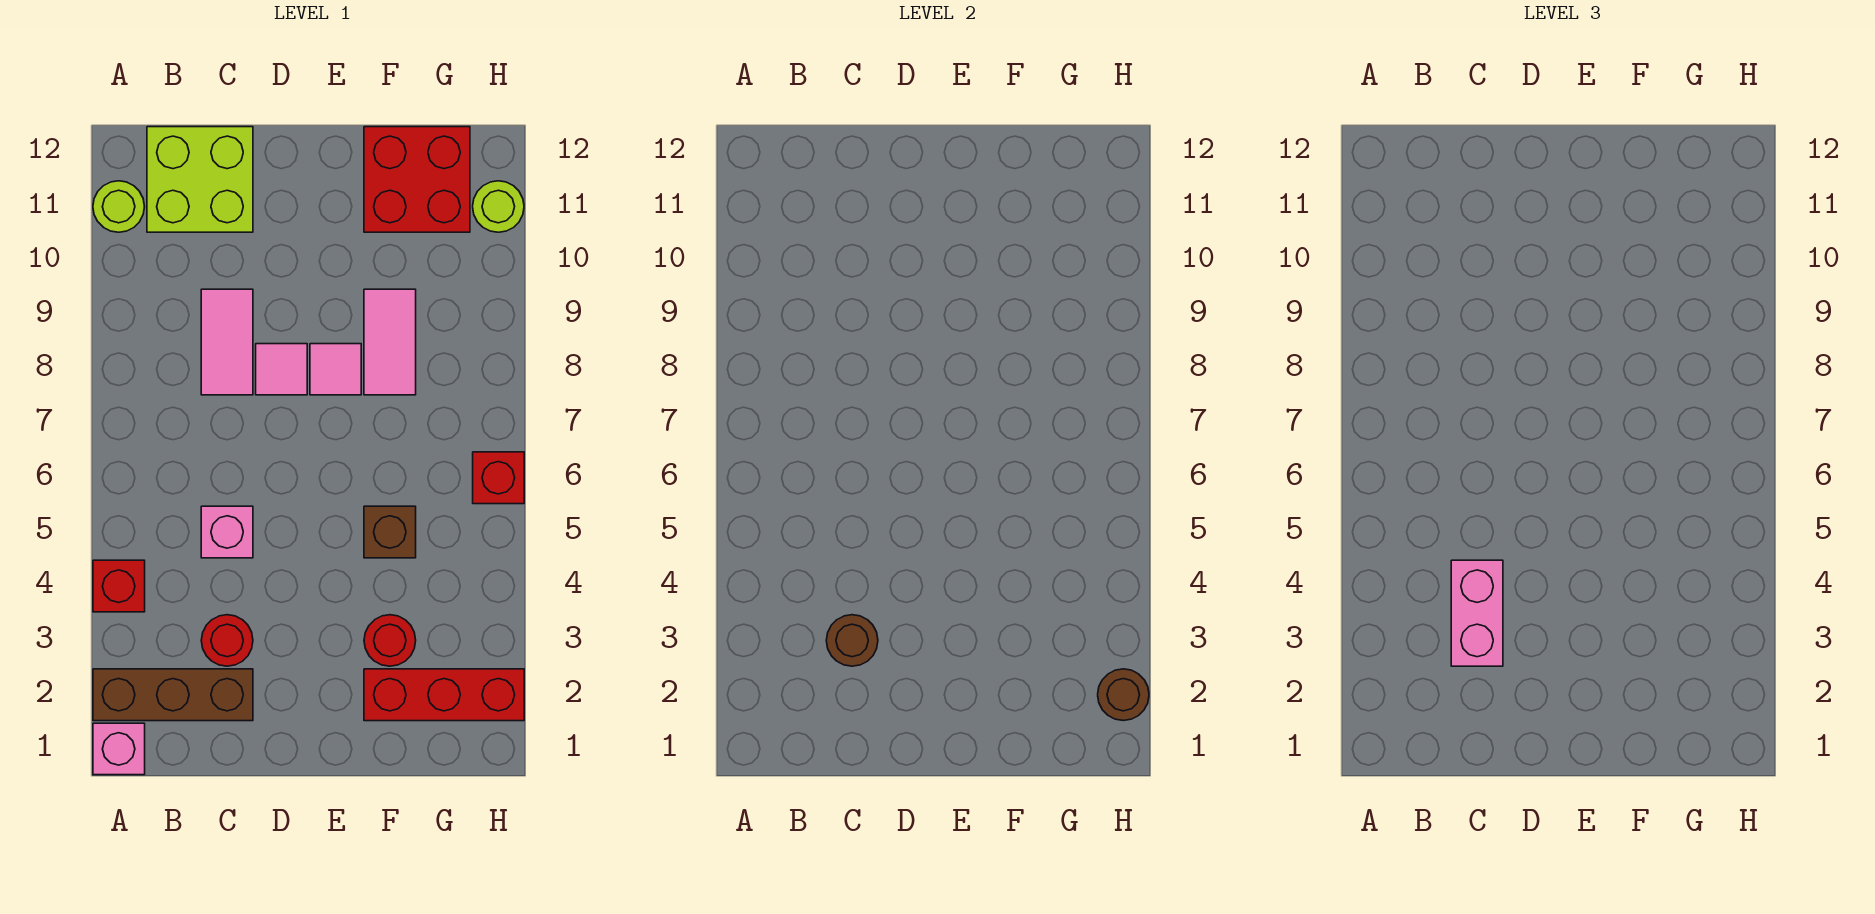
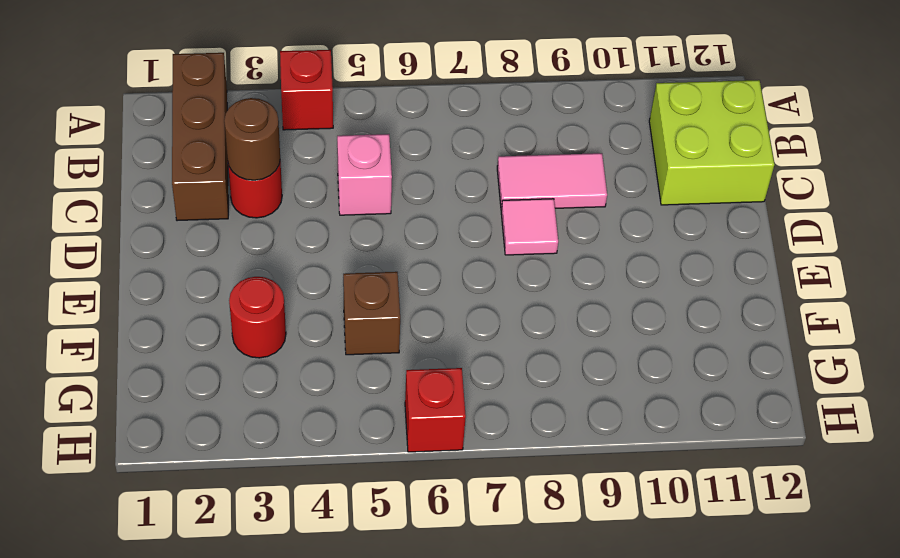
none -> pink 1x1 brick [93,723,145,775]
none -> lime 1x1 round brick [93,181,145,232]
none -> pink 1x1 tile [310,344,361,395]

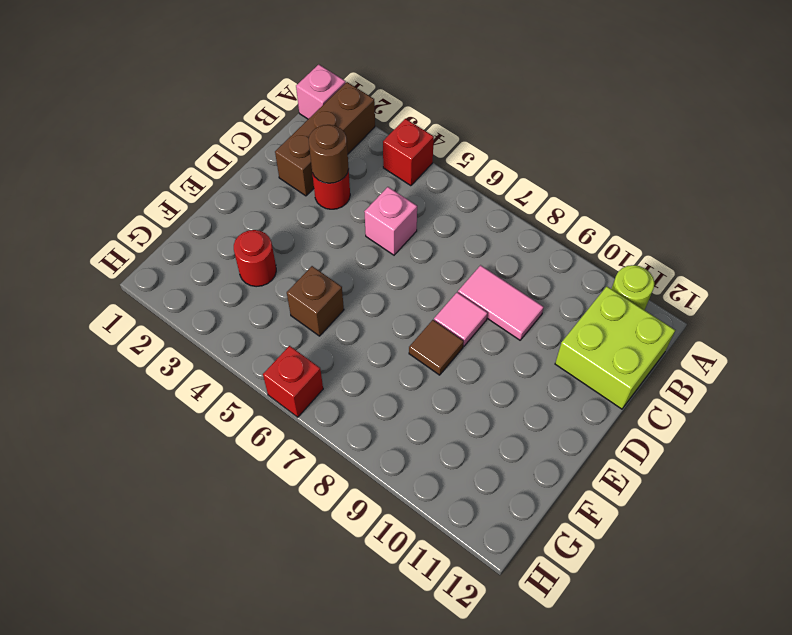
brown 1x1 tile [409,320,464,375] -> pink 1x1 tile [310,344,361,395]
none -> red 1x3 brick [364,669,524,721]
none -> pink 1x2 tile [364,289,416,395]
none -> red 2x2 brick [364,127,470,232]

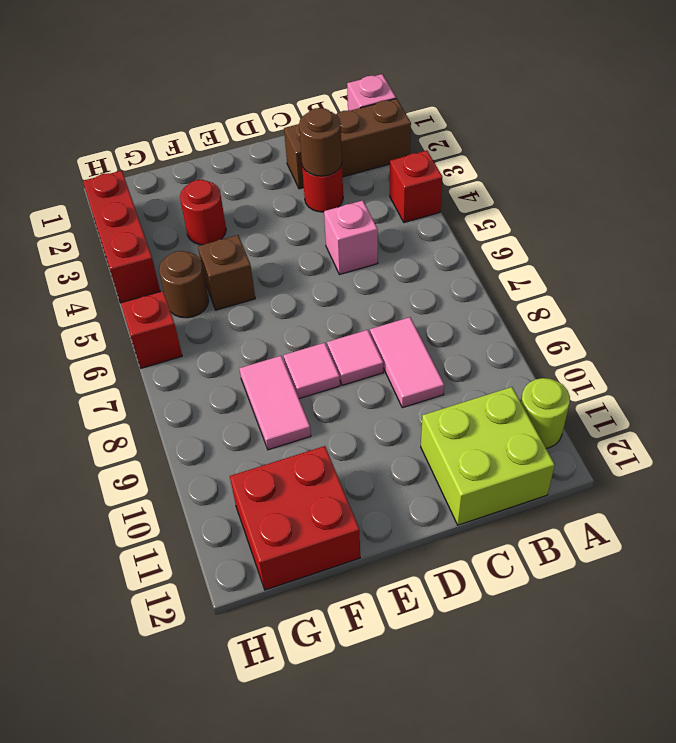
brown 1x1 round brick [159,251,209,318] -> brown 1x1 round brick moved to [1098,669,1149,721]
red 1x3 brick [83,171,160,303] -> red 1x3 brick turned to [364,669,524,721]
none -> lime 1x1 round brick [473,181,524,232]
none -> pink 1x2 brick [1451,560,1503,666]

